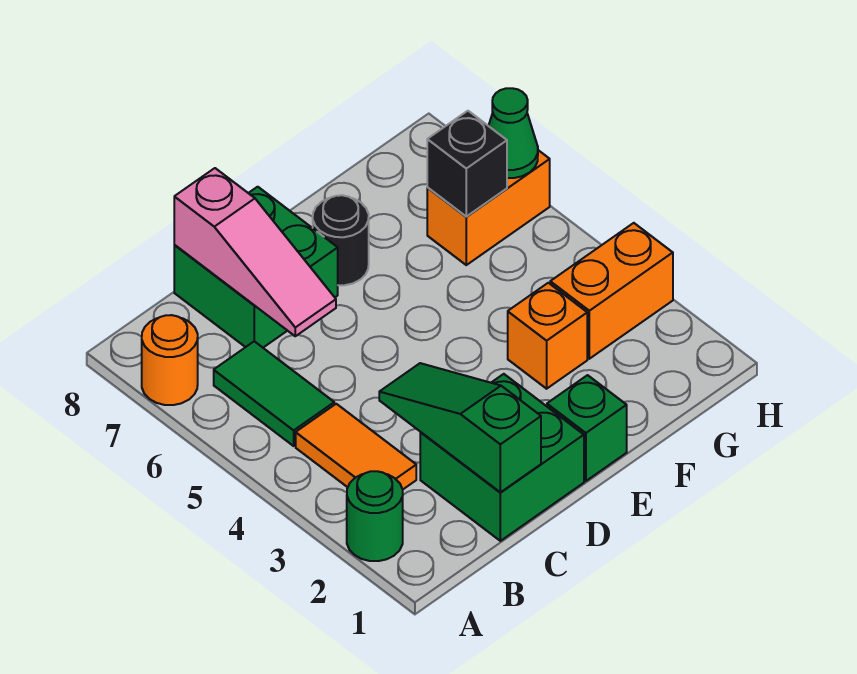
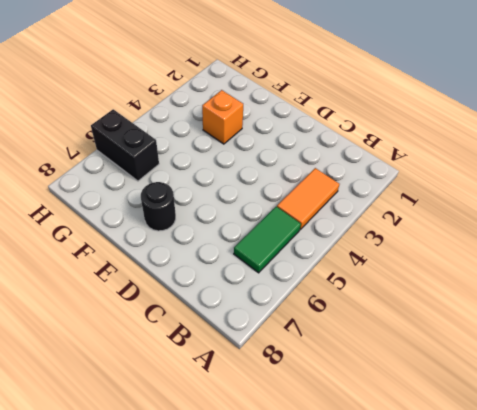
black 1x2 brick [91,109,159,181] -> orange 1x2 brick [427,150,550,265]
none -> green 1x1 round brick [347,471,403,561]
none -> orange 1x1 round brick [142,315,198,405]
none -> green 2x2 brick [420,374,584,541]

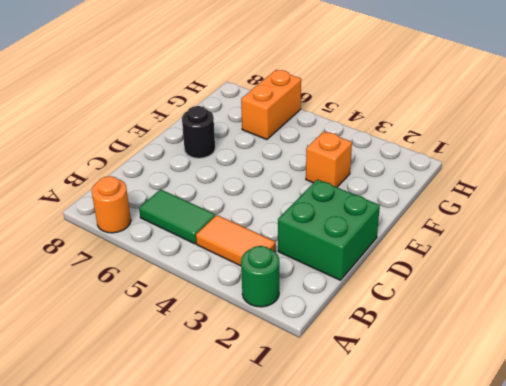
none -> green 2x2 brick [174,187,338,348]
none -> green 1x1 brick [547,375,627,481]
none -> orange 1x2 brick [550,223,673,359]

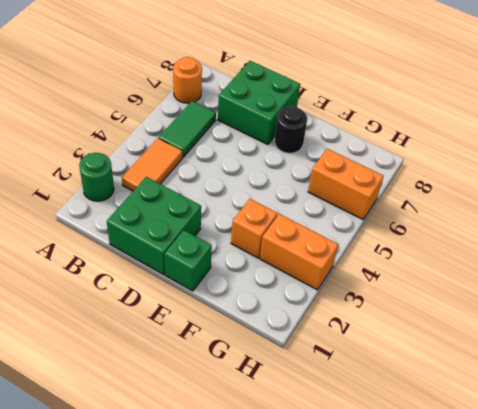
none -> green 1x3 slope [379,363,541,492]
none -> pink 1x3 slope [174,168,336,336]
none -> black 1x1 brick [427,111,507,216]

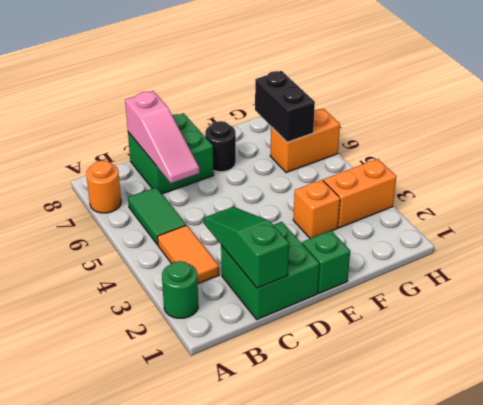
black 1x2 brick [255,71,315,142] -> black 1x1 brick [427,111,507,216]
none -> green 1x1 cone [489,88,538,178]

